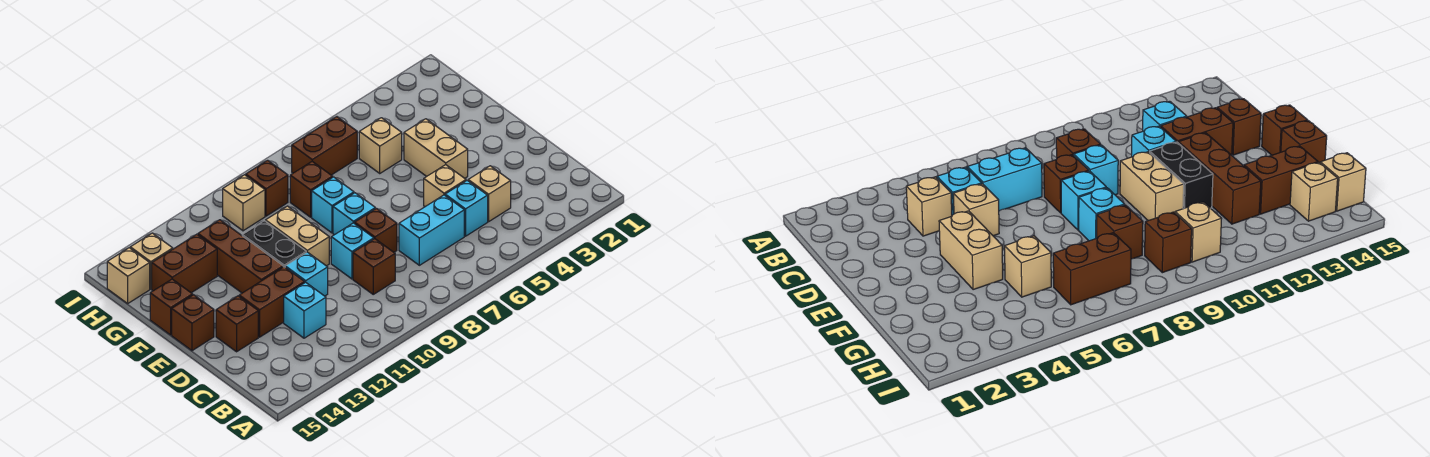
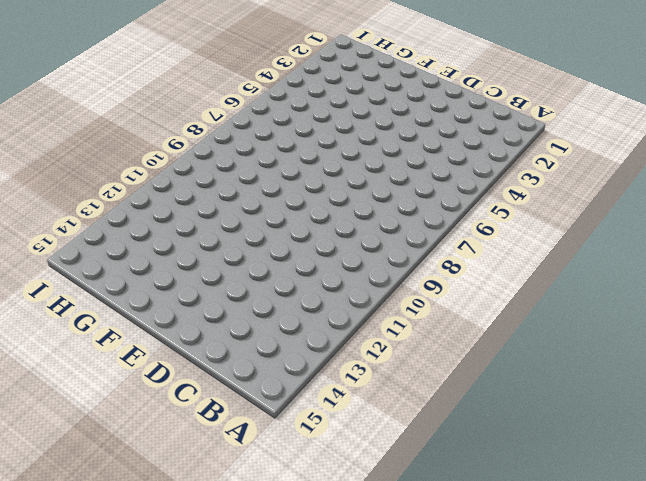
none -> tan 1x1 brick [468,166,511,222]
none -> cyan 1x1 brick [445,181,488,236]
none -> cyan 1x2 brick [399,195,464,265]

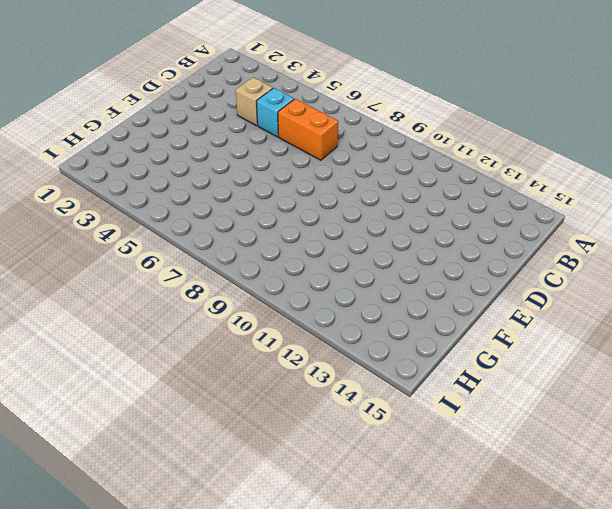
orange 1x2 brick [278,99,338,160] -> cyan 1x2 brick [399,195,464,265]
none -> brown 1x1 brick [353,239,395,294]
none -> cyan 1x1 brick [284,282,326,338]
none -> tan 1x1 brick [424,165,466,207]

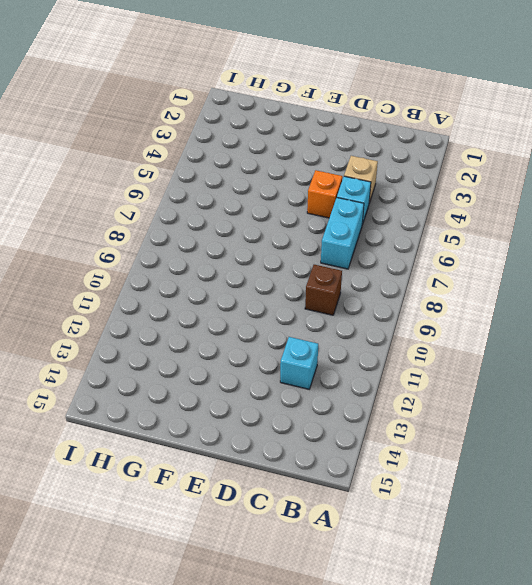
orange 1x1 brick [307,170,342,218] -> tan 1x1 brick [424,165,466,207]
none -> brown 1x1 brick [355,208,397,252]
none -> cyan 1x1 brick [331,223,374,279]
none -> cyan 1x1 brick [285,252,328,296]

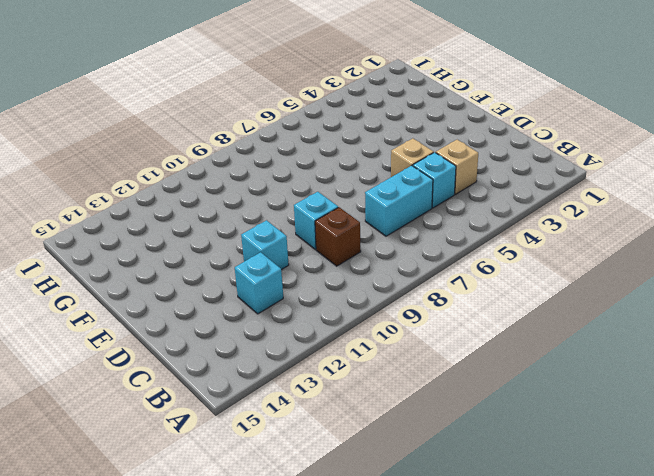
none -> brown 1x1 brick [355,208,397,252]
none -> brown 1x2 brick [239,267,305,337]
none -> brown 1x1 brick [216,296,258,352]

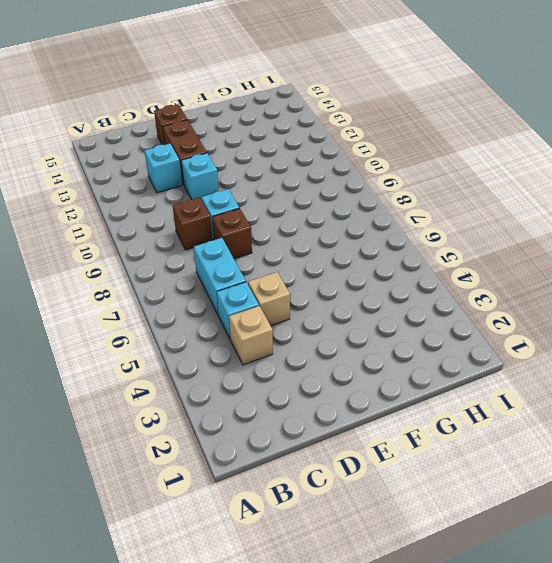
none -> tan 1x2 brick [404,119,468,178]
none -> cyan 1x1 brick [333,193,375,235]
none -> tan 1x2 brick [266,206,329,266]

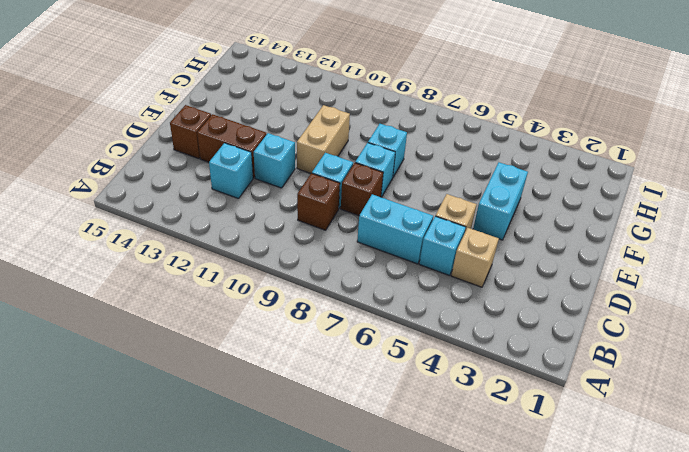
cyan 1x2 brick [473,162,528,240] -> tan 1x2 brick [404,119,468,178]
none -> black 1x2 brick [242,221,306,267]
none -> brown 1x3 brick [198,220,283,293]
none -> brown 1x1 brick [172,295,214,351]

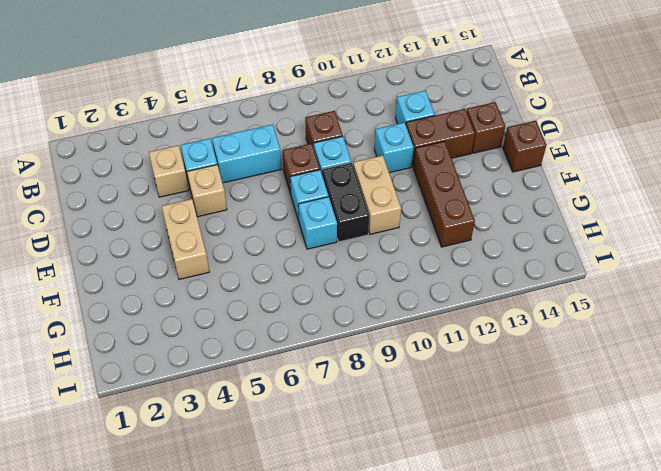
black 1x2 brick [322,163,369,242] -> black 1x2 brick moved to [242,221,306,267]
none -> brown 1x1 brick [150,279,193,335]
none -> tan 1x1 brick [359,118,402,173]
none -> brown 1x1 brick [290,161,333,217]

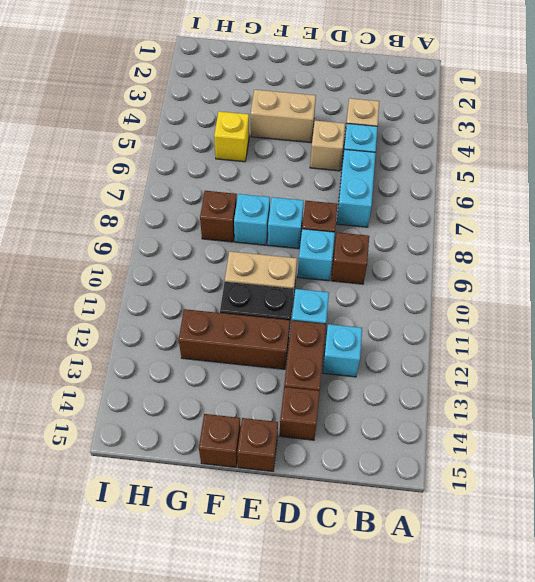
yellow 1x1 brick [214,111,249,162] -> tan 1x1 brick [359,118,402,173]
none -> brown 1x2 brick [152,234,217,293]
none -> brown 1x2 brick [292,117,357,175]
none -> brown 1x1 brick [246,160,288,216]

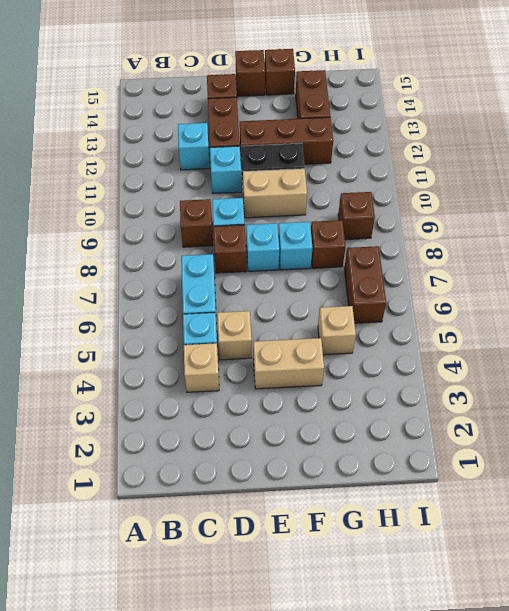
none -> tan 1x1 brick [223,175,265,231]
none -> tan 1x1 brick [130,233,173,289]
none -> tan 1x1 brick [107,248,150,303]

